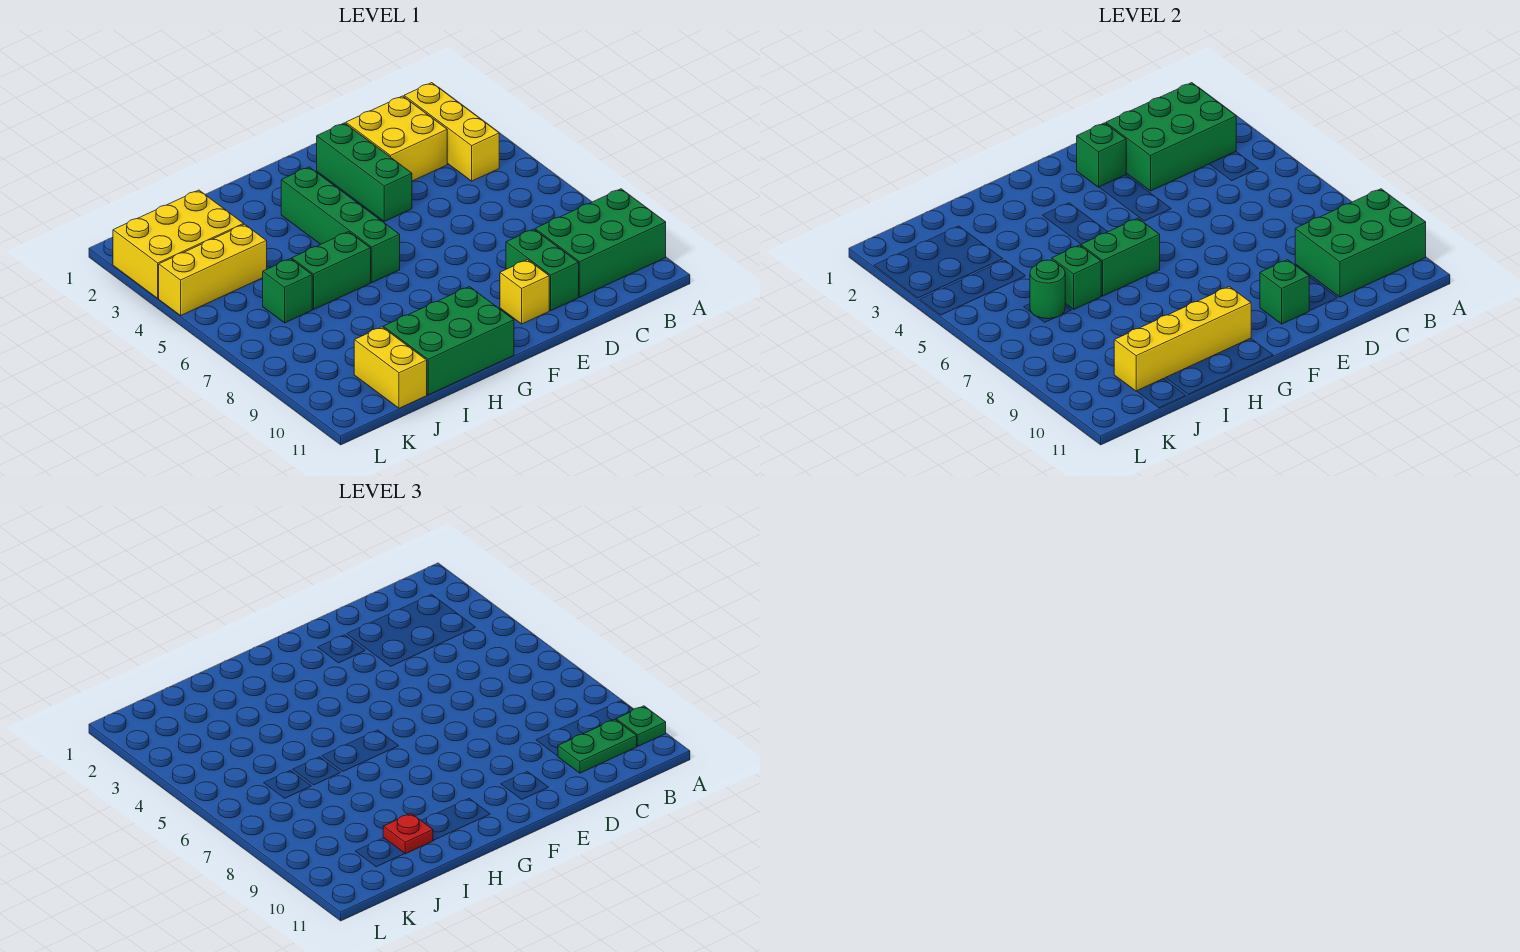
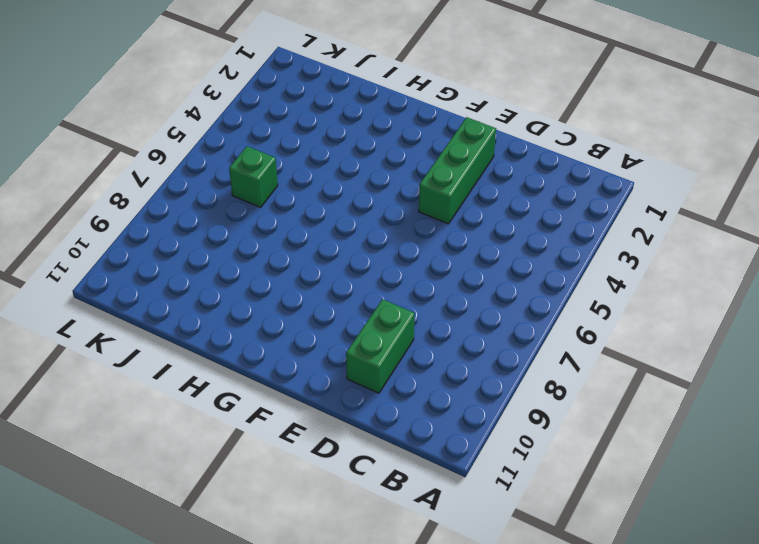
none -> green 2x3 brick [535,189,666,297]
none -> yellow 1x3 brick [404,83,499,181]
none -> yellow 2x2 brick [346,96,447,181]

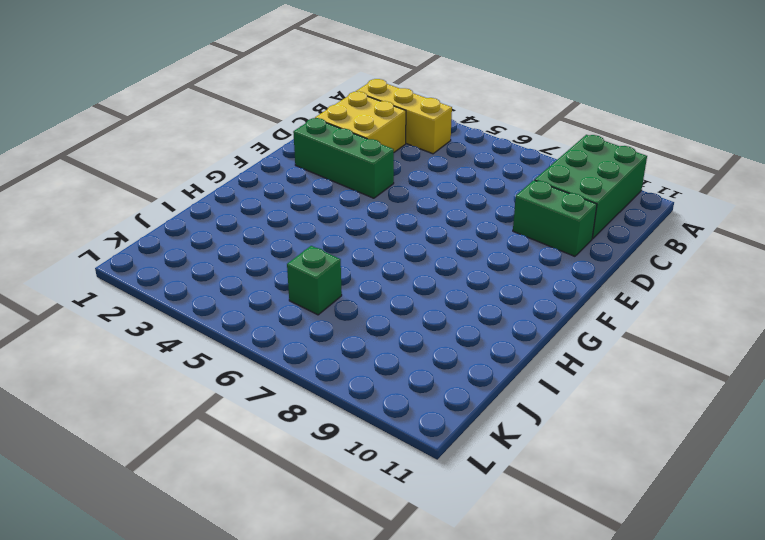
none -> yellow 1x1 brick [500,260,549,324]
none -> green 1x4 brick [281,167,400,282]
none -> green 2x3 brick [383,287,514,395]

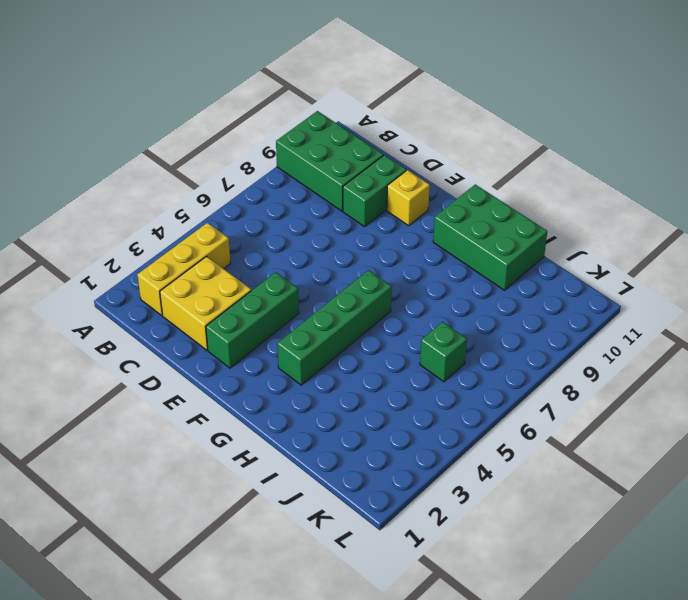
none -> green 1x2 brick [292,232,371,309]
none -> yellow 2x3 brick [113,190,244,298]
none -> yellow 1x3 brick [159,224,267,315]

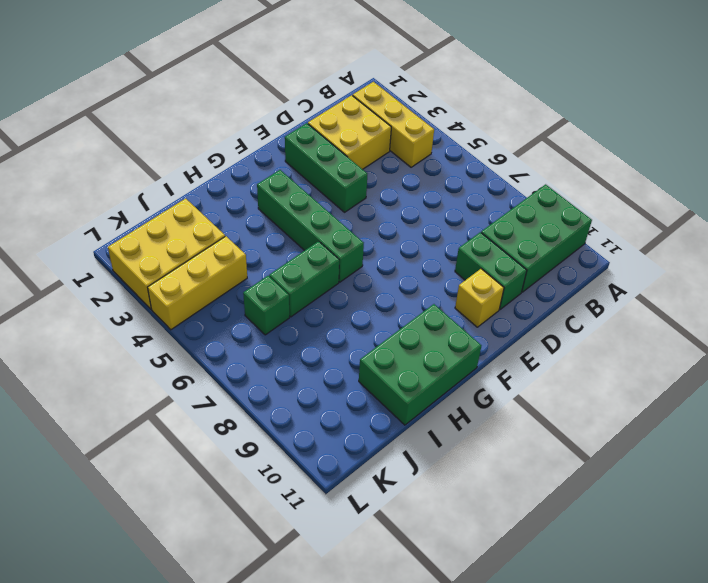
none -> yellow 1x2 brick [354,327,427,408]
none -> green 2x3 brick [1295,189,1426,297]
none -> green 2x3 brick [1106,83,1236,191]

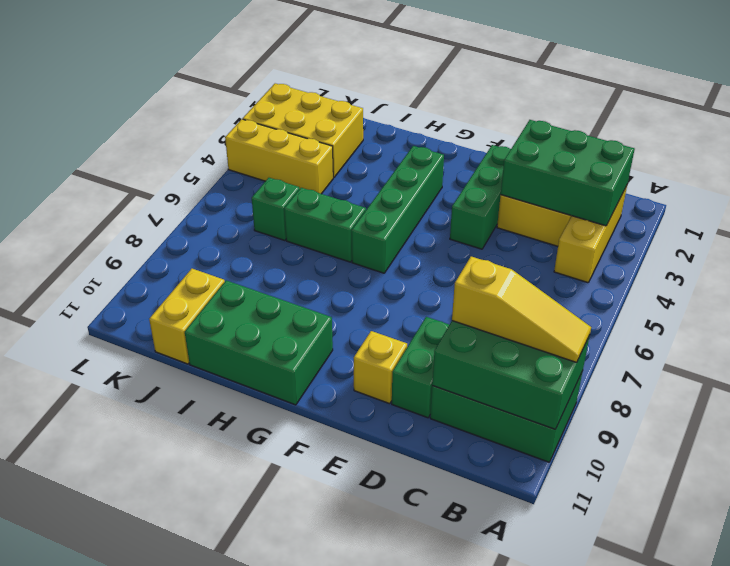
yellow 1x3 slope [452,257,591,362] -> none
none -> green 1x1 brick [1077,123,1126,187]
none -> green 1x1 brick [1260,260,1309,324]
none -> green 1x2 brick [1081,218,1160,296]

